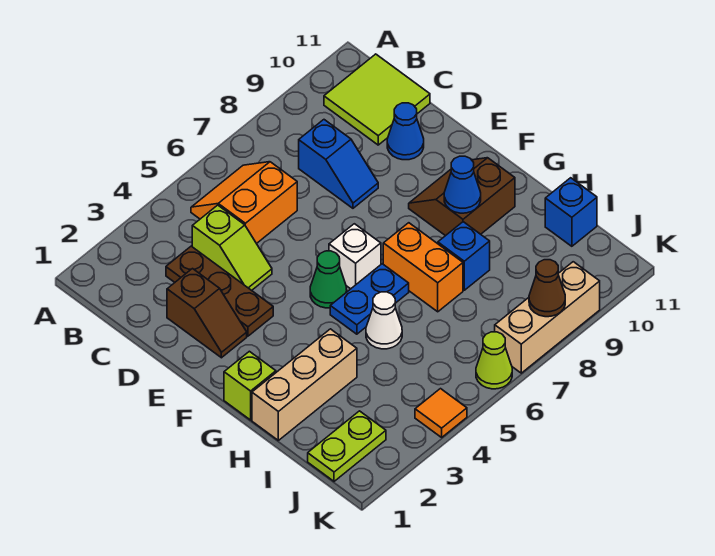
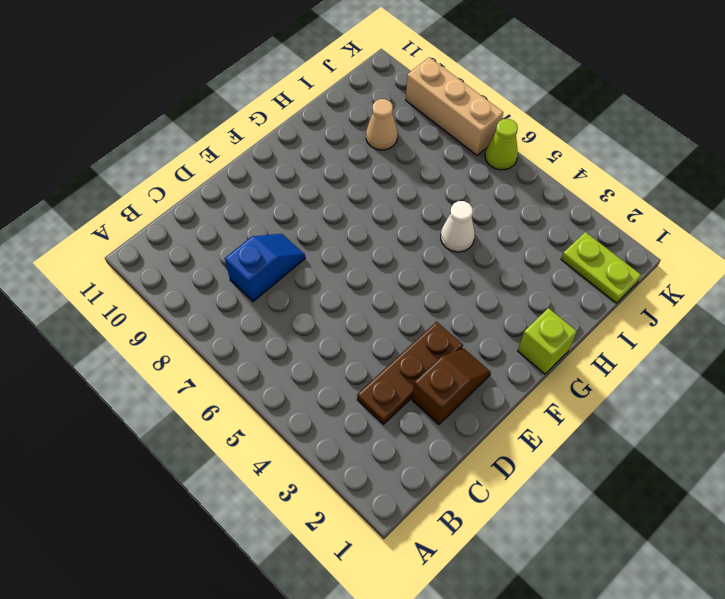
tan 1x1 cone [366,99,398,150] -> none
none -> orange 2x2 slope [191,162,297,243]
none -> lime 2x2 tile [324,54,430,145]
none -> lime 1x2 slope [192,205,272,290]

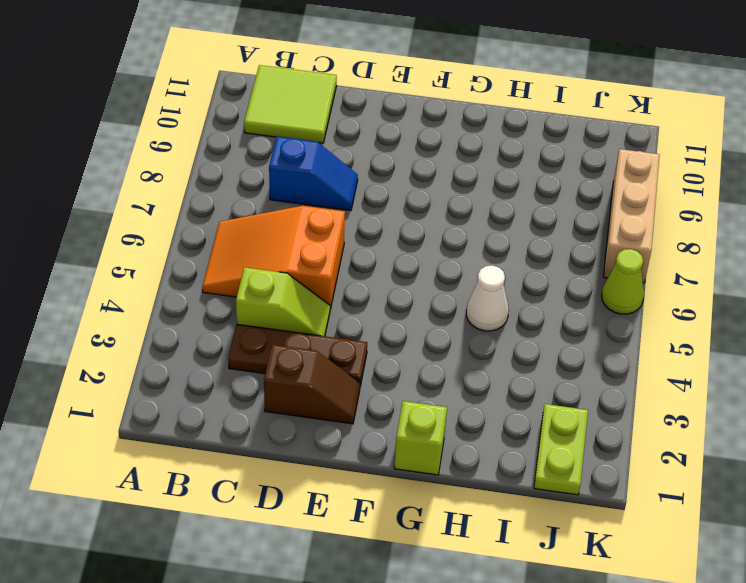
orange 2x3 slope [202,206,345,309] -> orange 2x2 slope [191,162,297,243]
none -> blue 1x1 cone [387,103,424,160]
none -> green 1x1 cone [310,251,347,308]
none -> white 1x1 brick [329,224,381,289]

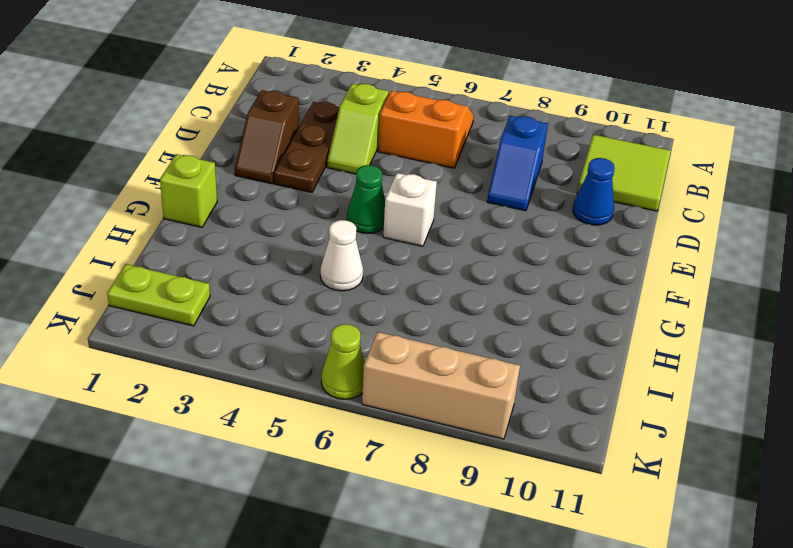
none -> brown 2x2 slope [409,158,515,236]
none -> blue 1x2 plate [330,264,409,334]
none -> orange 1x2 brick [383,223,463,312]

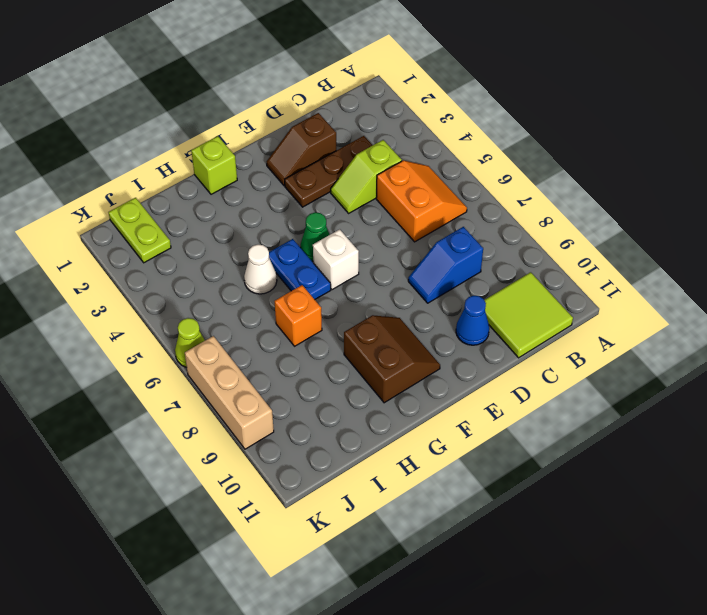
orange 1x1 brick [275,285,322,346] -> orange 1x2 brick [383,223,463,312]
none -> tan 1x3 brick [252,329,357,440]
none -> blue 1x1 brick [438,222,490,290]
none -> blue 1x1 brick [545,178,597,246]

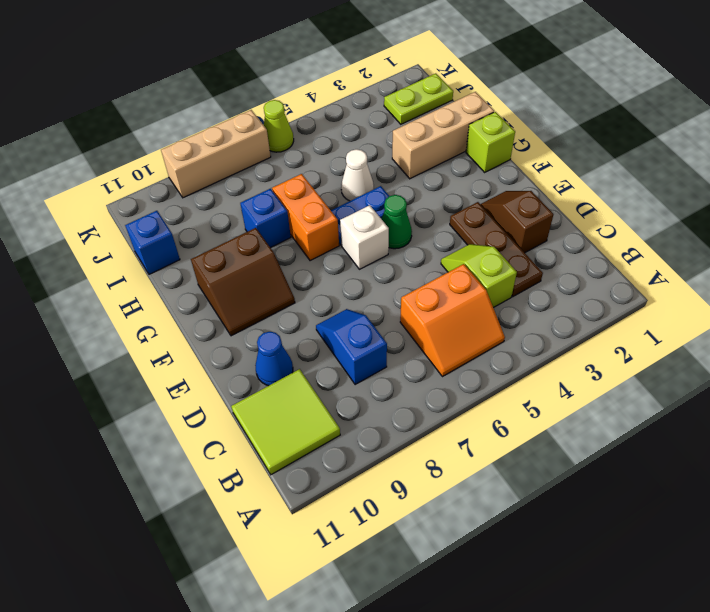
none -> orange 1x1 tile [415,389,467,437]
none -> blue 1x1 cone [444,156,481,213]
none -> brown 1x1 cone [529,260,565,317]

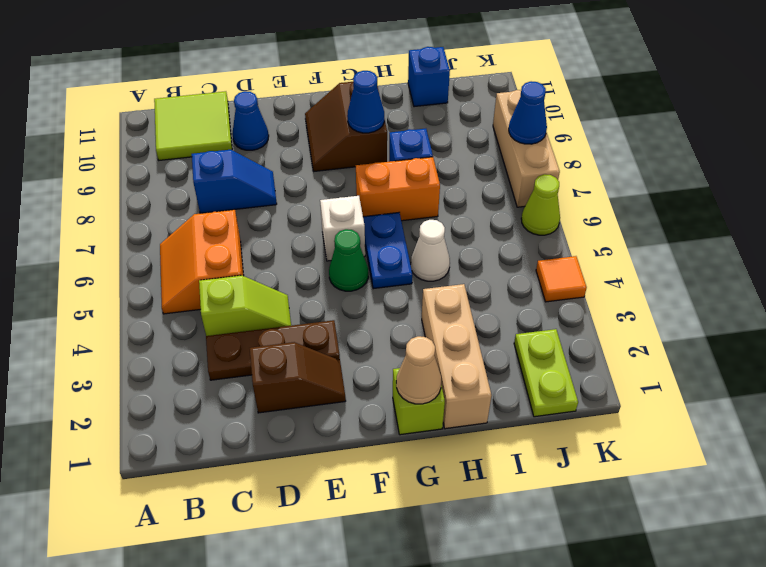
tan 1x1 cone [396,336,441,404] -> none
blue 1x1 cone [509,81,547,144] -> brown 1x1 cone [529,260,565,317]

